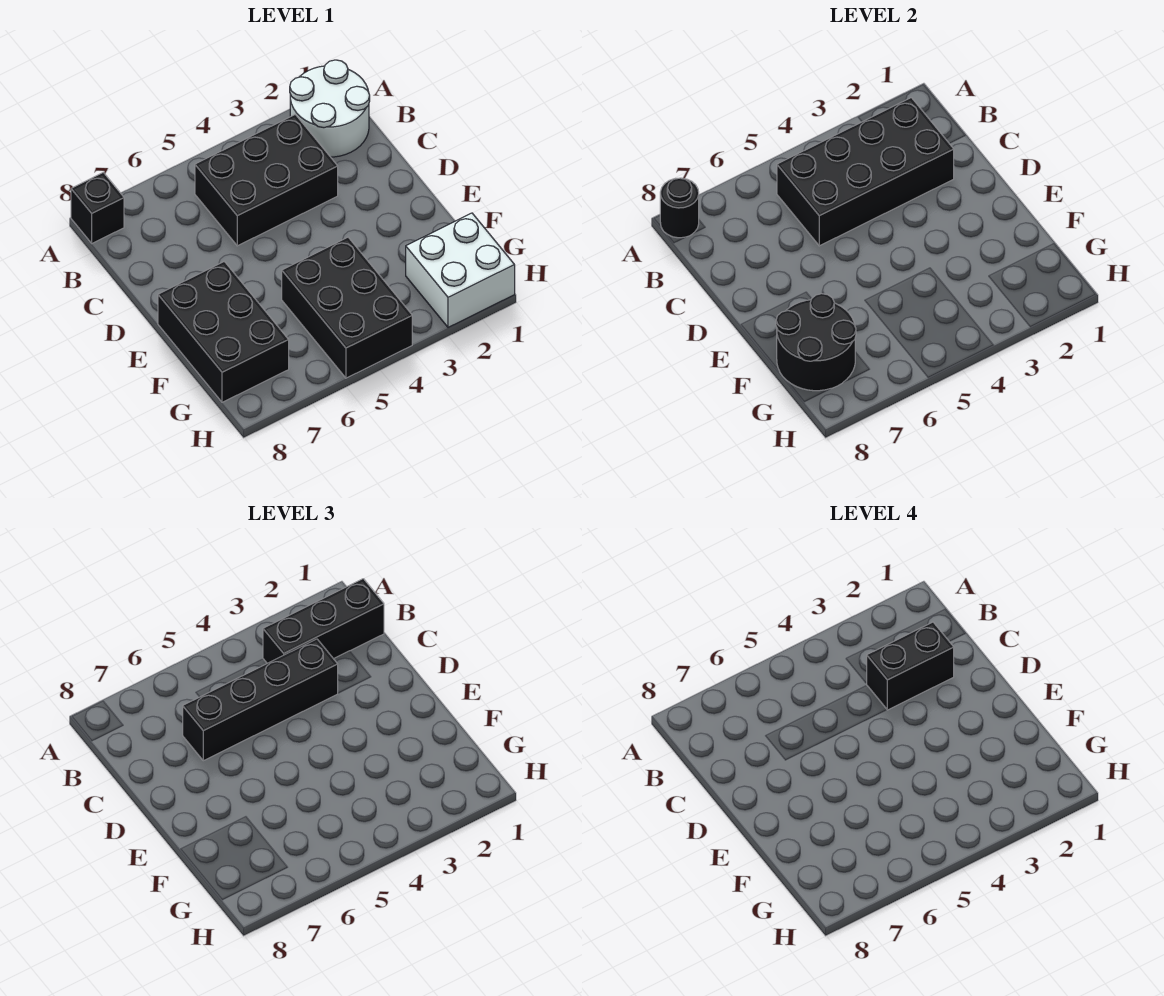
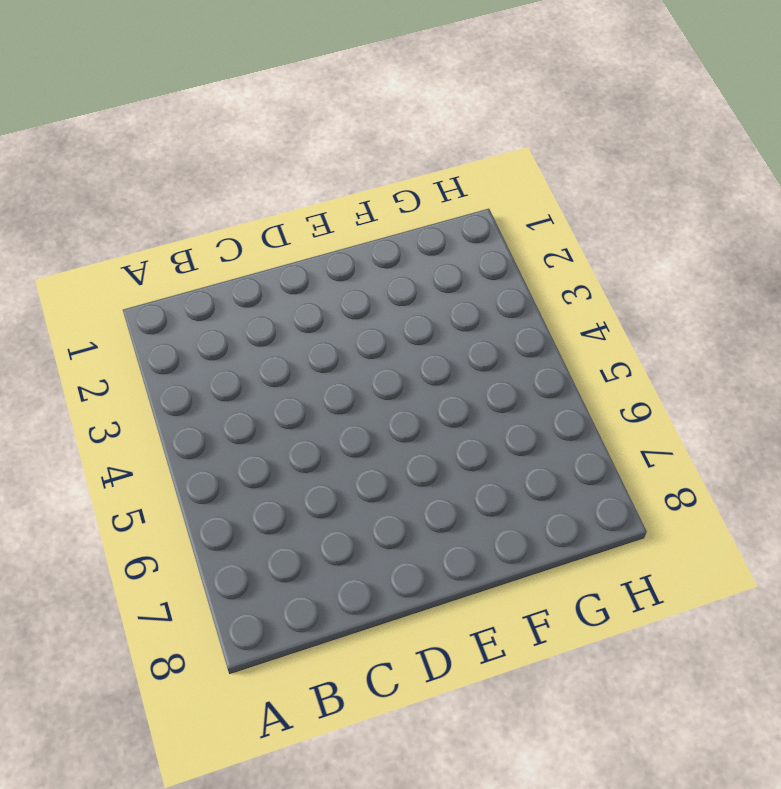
none -> white 2x2 round brick [290,60,370,157]
none -> black 1x1 brick [71,172,124,243]
none -> black 2x3 brick [195,115,338,246]

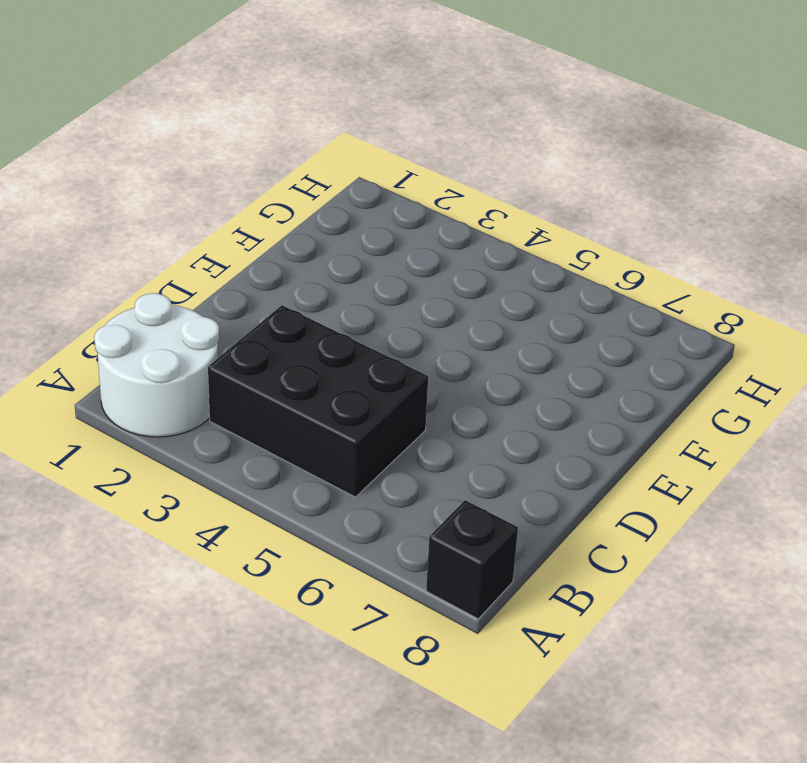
none -> black 2x3 brick [158,262,289,402]
none -> black 2x3 brick [282,237,412,378]
none -> white 2x2 brick [406,213,515,327]

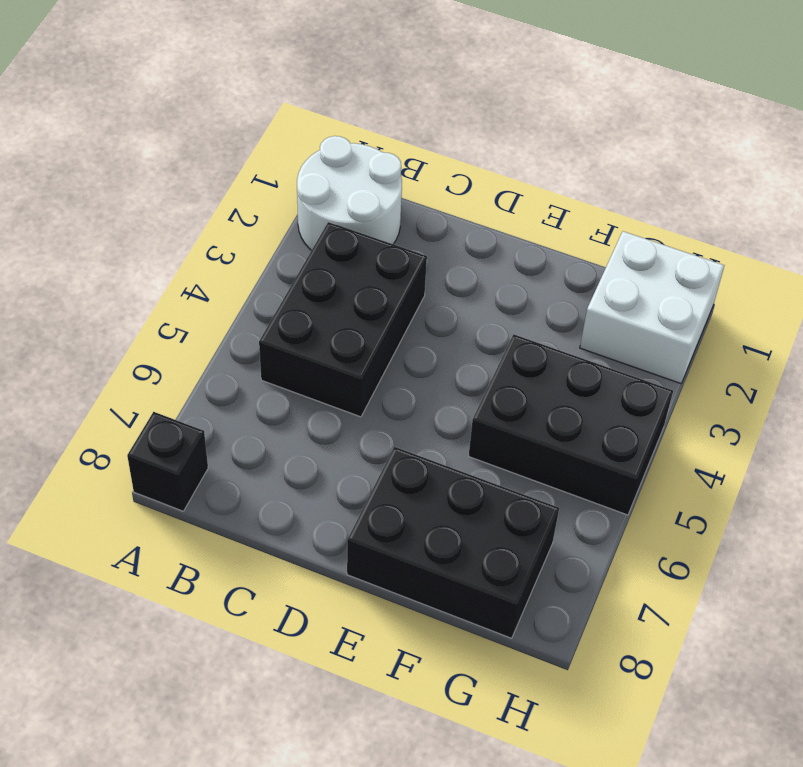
none -> black 1x1 round brick [660,178,699,238]
none -> black 2x4 brick [777,98,954,246]
none -> black 2x2 round brick [776,294,856,391]

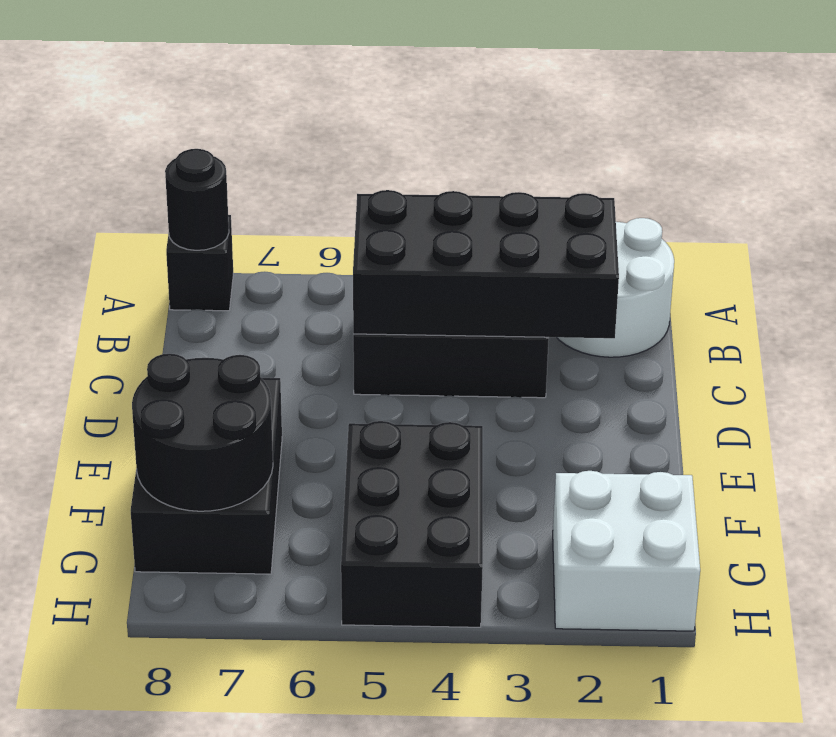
none -> black 1x3 brick [263,579,384,663]
none -> black 1x4 brick [183,639,338,761]
none -> black 1x2 brick [866,622,954,710]

